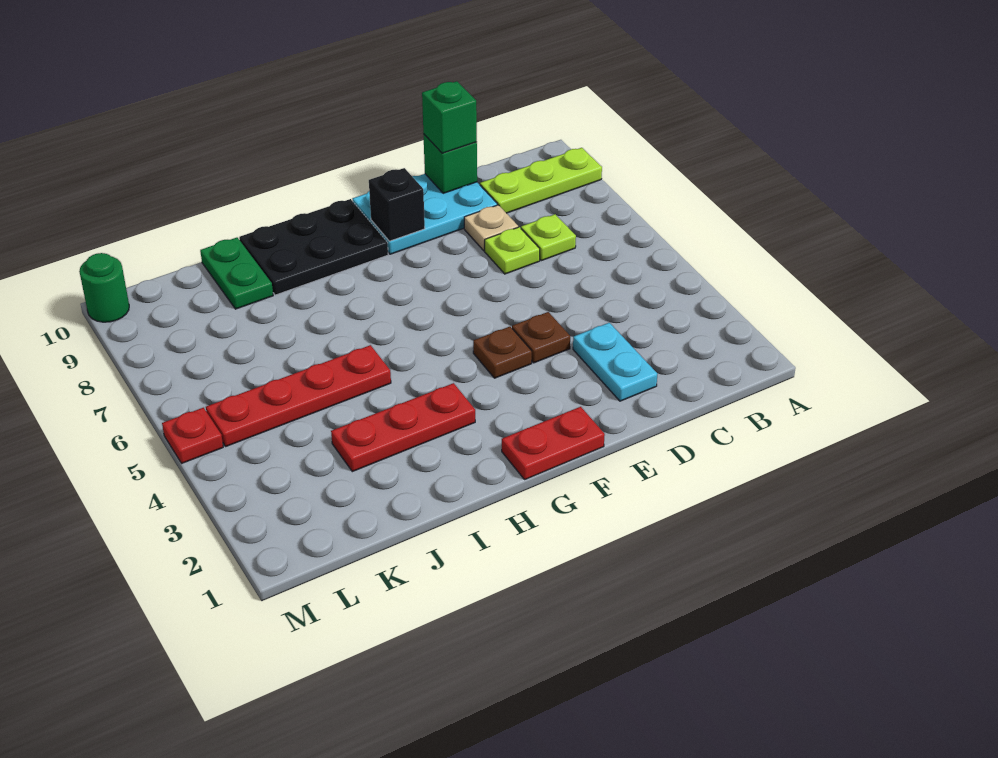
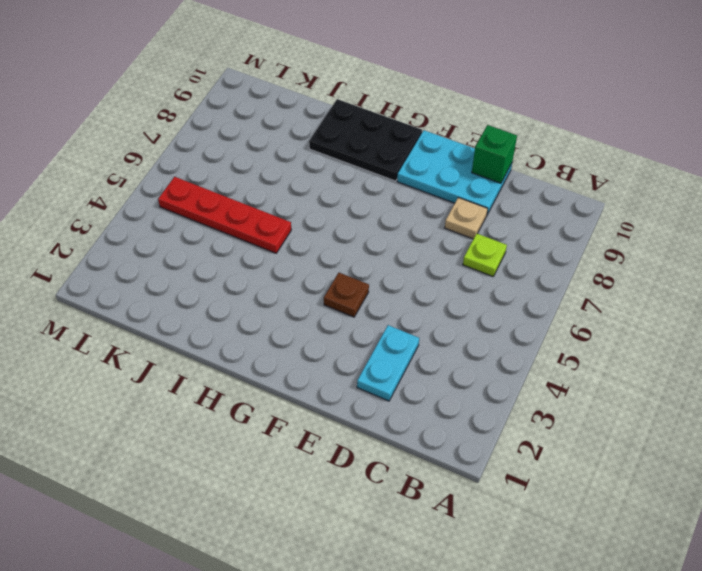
none -> lime 1x3 plate [480,148,602,213]
none -> lime 1x1 plate [485,227,540,274]
none -> brown 1x1 plate [512,312,570,363]

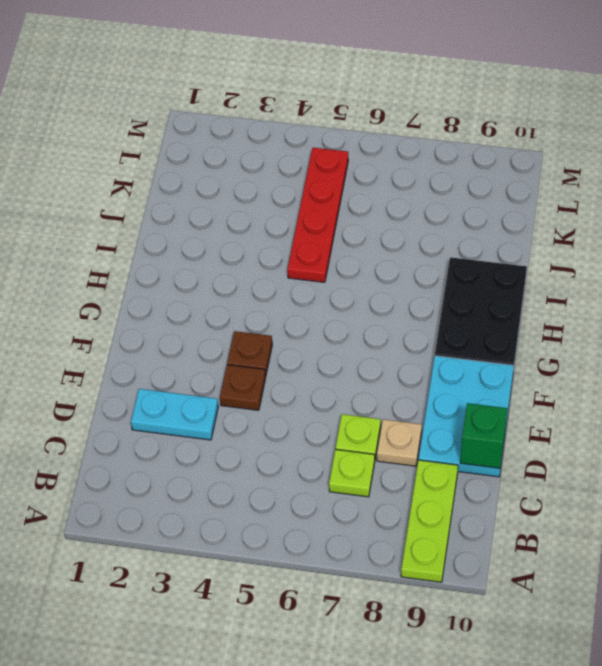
none -> red 1x2 plate [502,407,605,479]
none -> red 1x3 plate [331,383,475,472]
none -> green 1x2 plate [200,238,273,309]

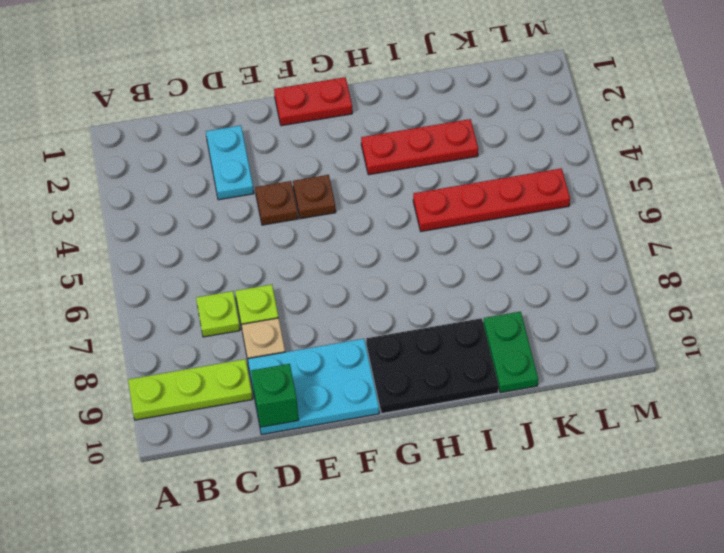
none -> red 1x1 plate [162,408,223,463]
none -> green 1x1 round brick [79,253,129,322]
none -> black 1x1 brick [369,168,425,241]

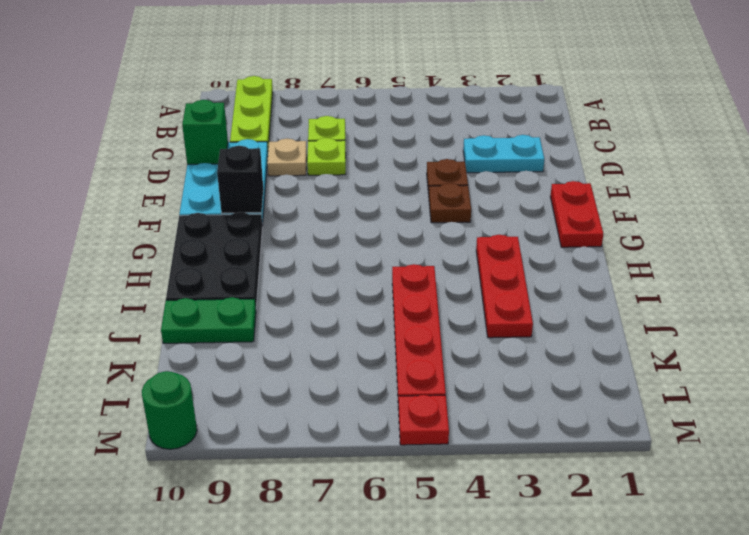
none -> green 1x1 brick [422,81,477,153]

